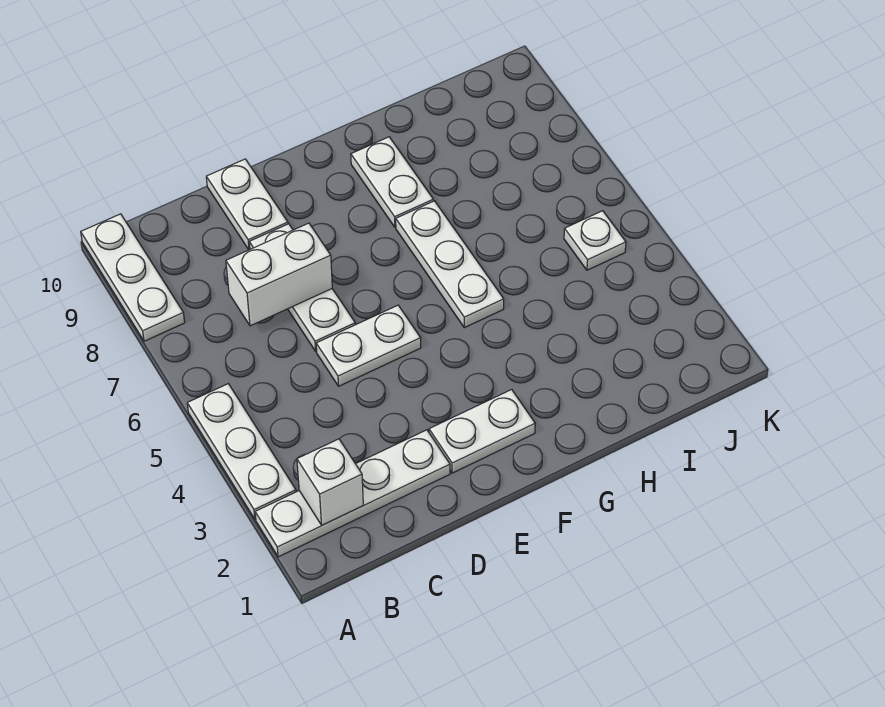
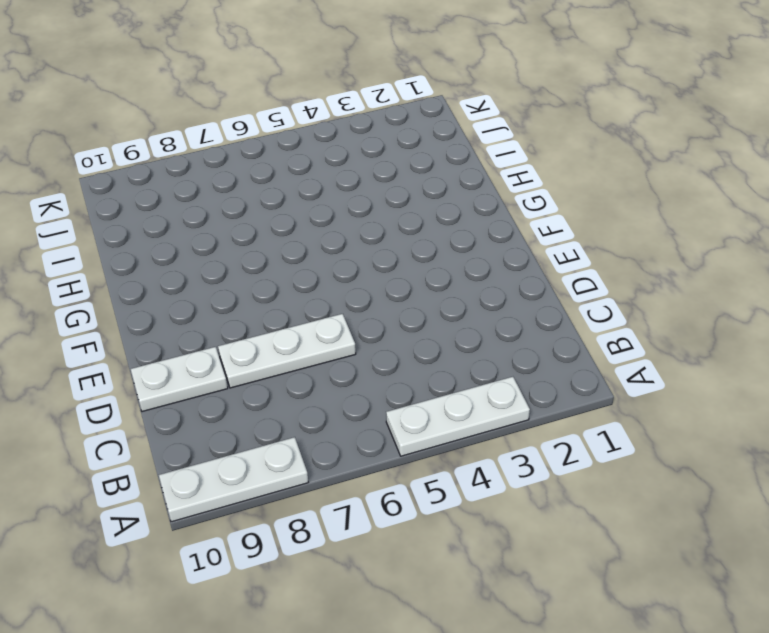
none -> white 1x4 plate [255,430,450,557]
none -> white 1x2 plate [316,305,421,386]
none -> white 1x2 plate [429,390,535,473]

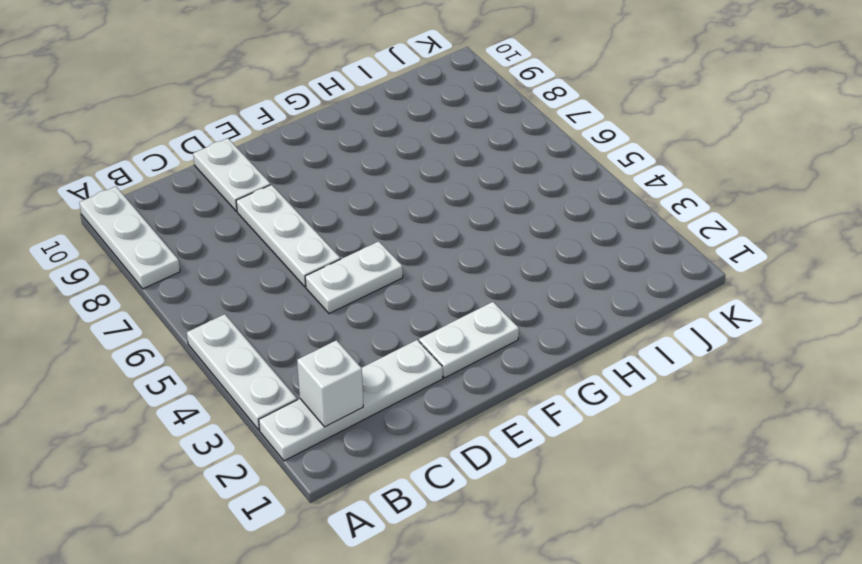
none -> white 1x3 plate [396,201,504,328]
none -> white 1x2 plate [351,137,433,227]
none -> white 1x1 plate [564,211,626,270]

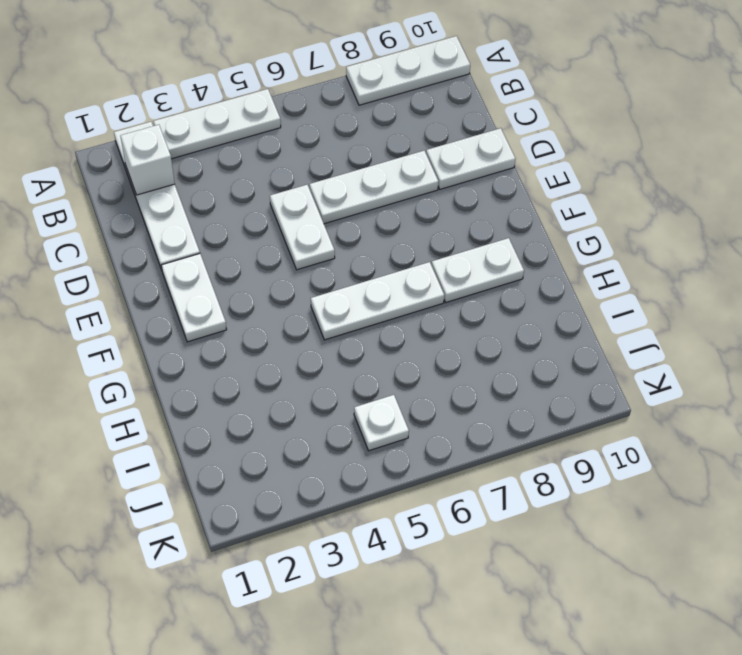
none -> white 1x2 brick [226,223,332,326]

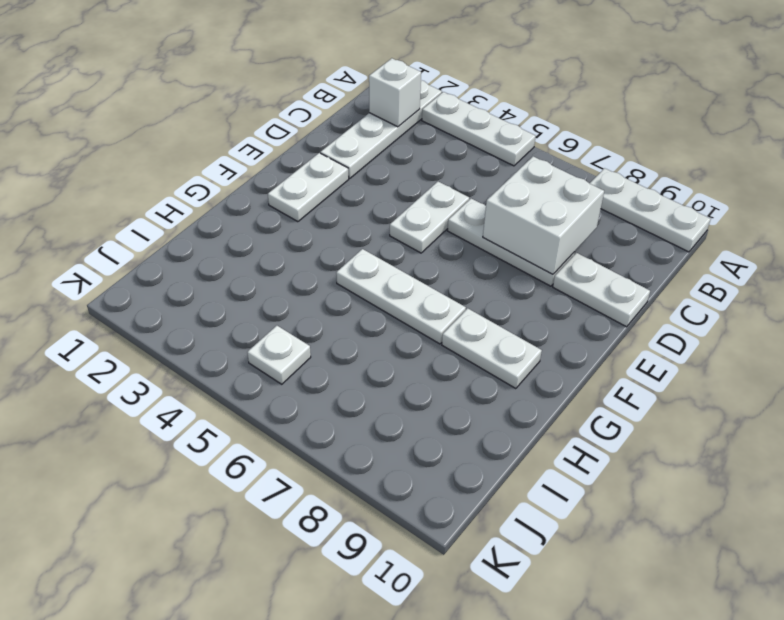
white 2x2 brick [483,156,604,274] -> white 1x2 brick [226,223,332,326]

